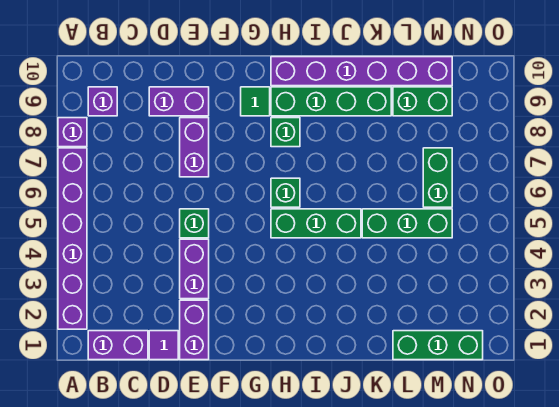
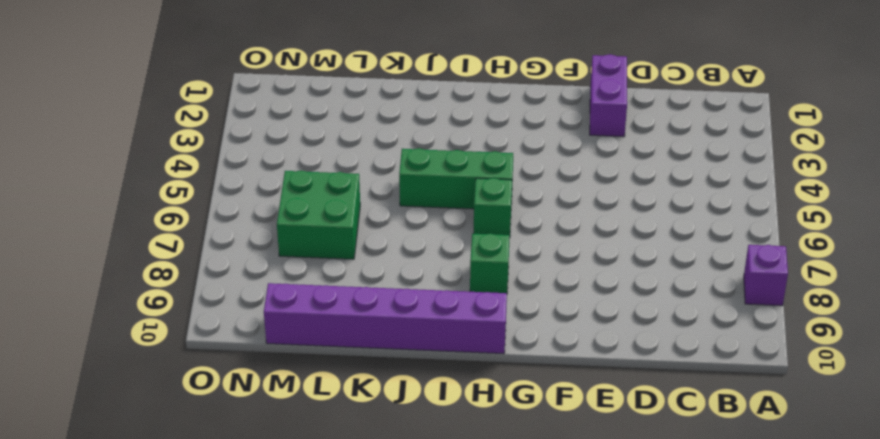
green 2x2 brick [277,171,360,259] -> green 1x2 brick [423,148,452,207]
none -> purple 1x6 brick [58,148,87,329]
none -> purple 1x2 brick [88,331,148,360]
none -> purple 1x1 brick [88,87,117,116]

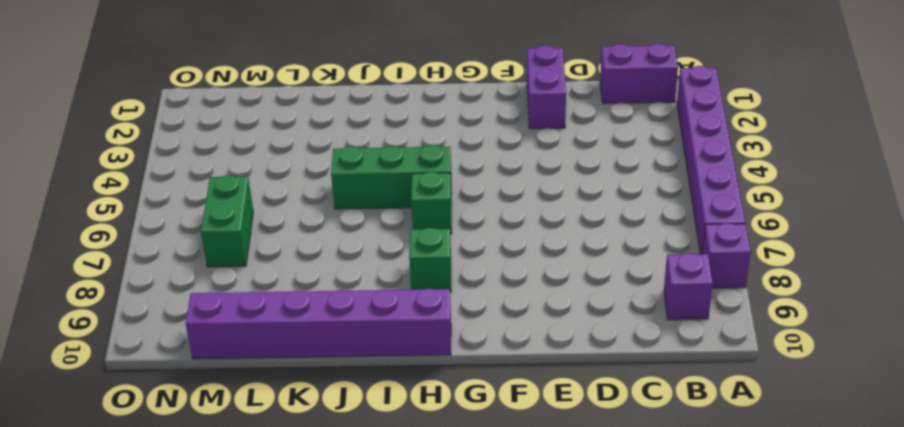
none -> purple 1x1 tile [149,331,178,360]
none -> purple 1x2 brick [149,87,209,116]
none -> purple 1x2 brick [180,239,209,299]

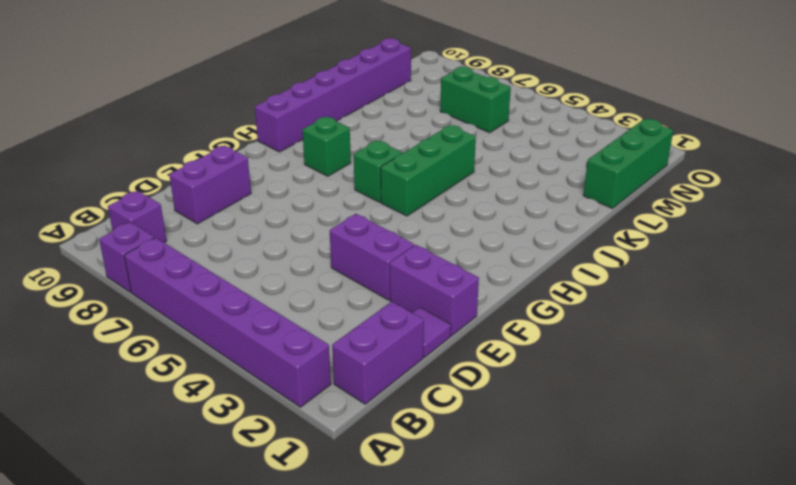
none -> green 1x1 brick [180,209,209,238]
none -> purple 1x2 brick [180,118,209,177]
none -> green 1x1 tile [241,87,270,116]

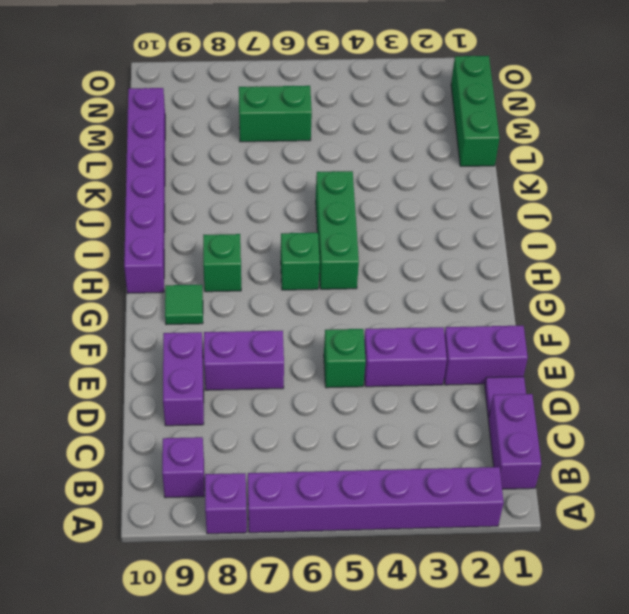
none -> green 1x4 brick [271,87,391,116]
none -> green 1x3 brick [362,209,452,238]
none -> green 1x2 brick [393,87,452,116]

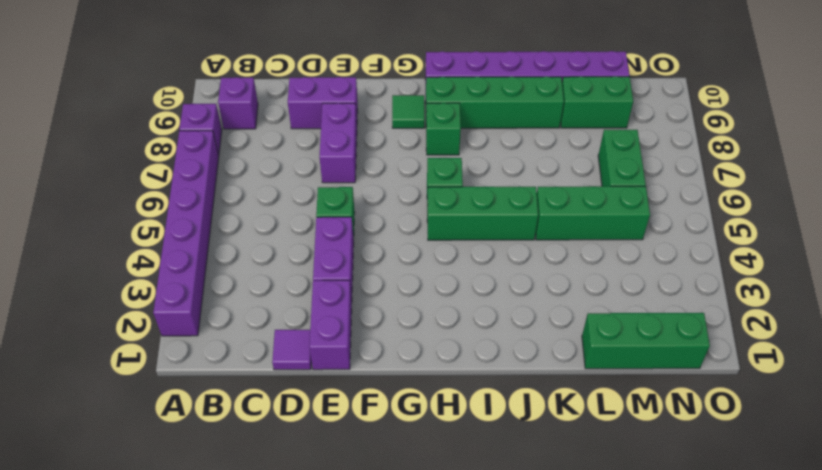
none -> purple 1x2 brick [88,331,148,360]

